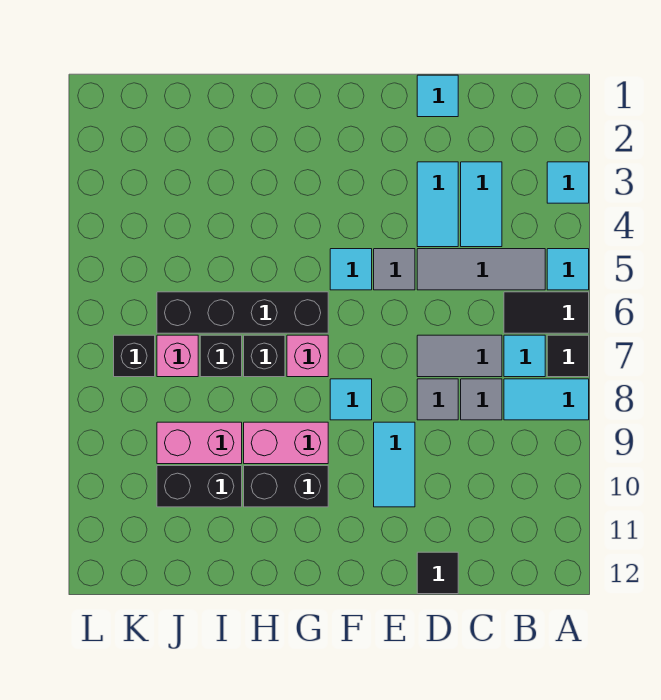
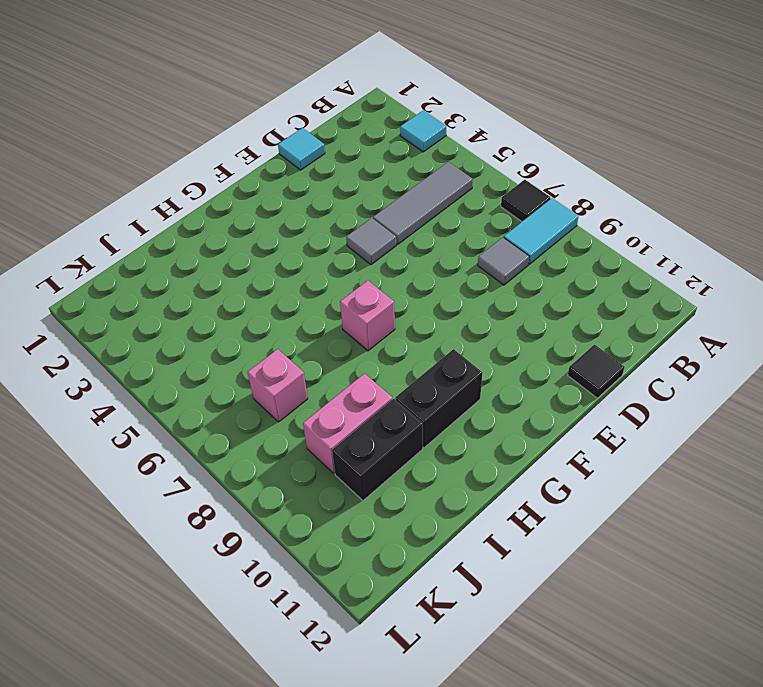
none -> cyan 1x1 tile [547,249,589,290]
none -> black 1x2 tile [504,292,589,333]
none -> cyan 1x1 tile [504,335,545,377]

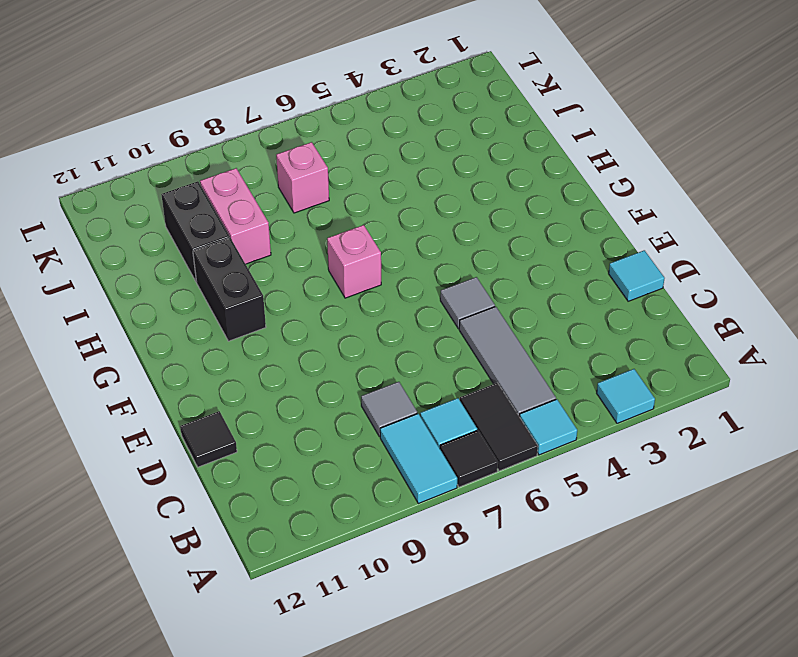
none -> cyan 1x2 tile [461,162,502,247]
none -> grey 1x2 tile [417,335,502,377]
none -> cyan 1x2 tile [417,162,458,247]

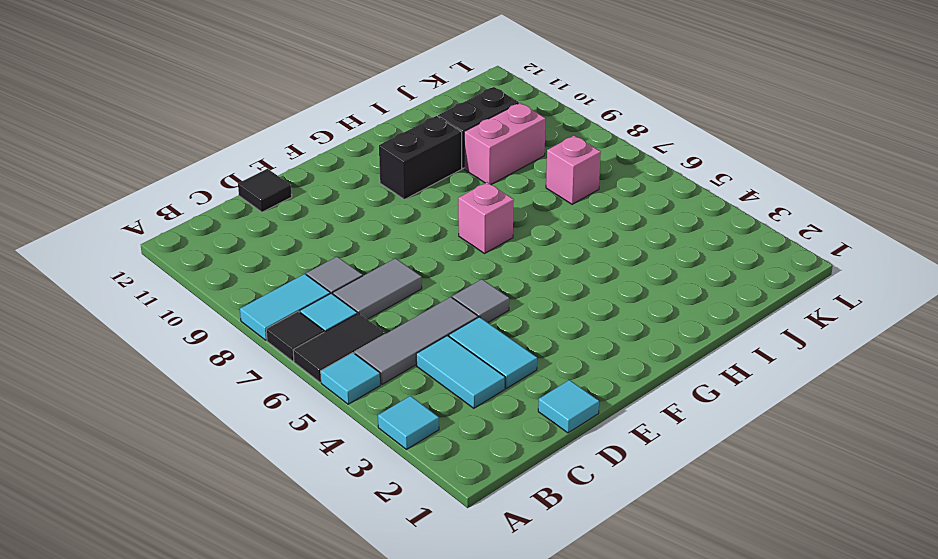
none -> grey 1x1 tile [417,379,458,420]
none -> cyan 1x2 tile [374,422,415,507]
none -> cyan 1x1 tile [330,249,372,290]

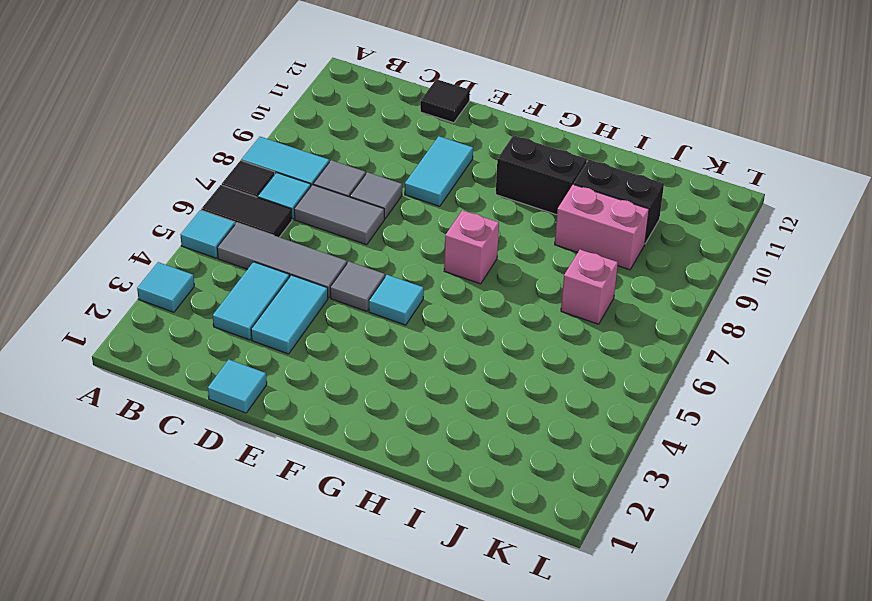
none -> cyan 1x1 tile [330,379,372,420]
none -> black 1x4 brick [157,292,328,333]
none -> pink 1x2 brick [244,422,328,464]

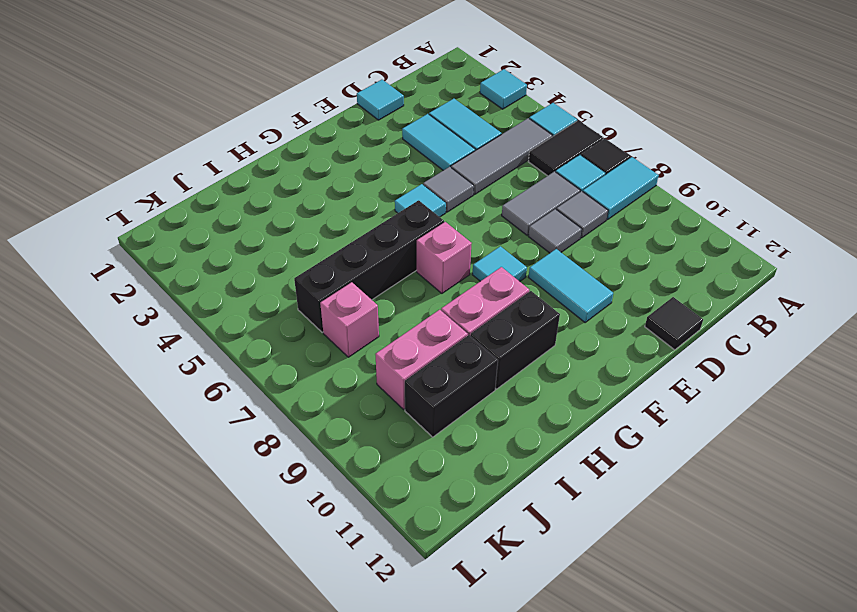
none -> black 1x1 brick [244,335,285,377]
none -> black 1x1 brick [200,335,242,377]
none -> black 1x1 brick [114,335,155,377]

